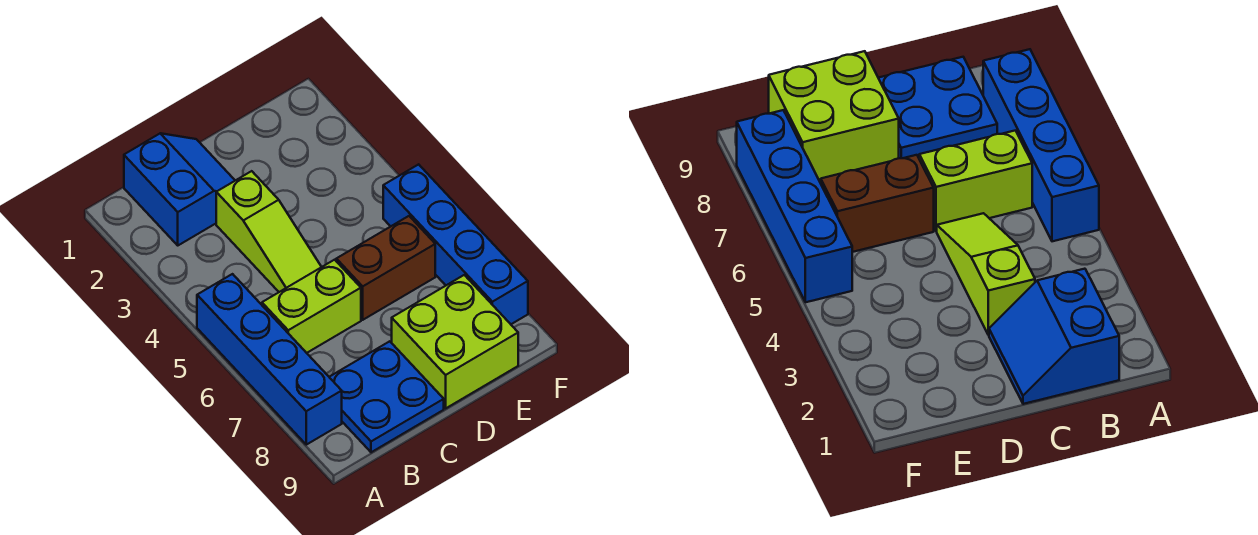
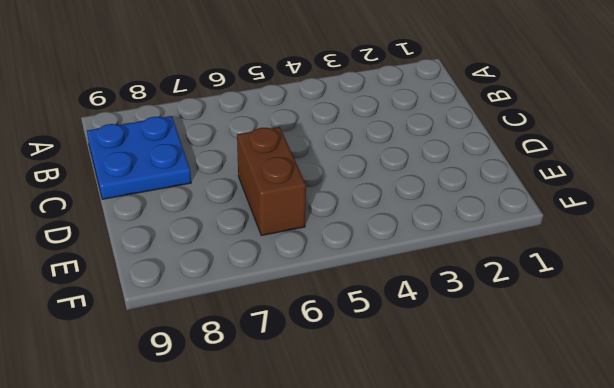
none -> blue 1x4 brick [197,274,342,445]
none -> blue 2x2 slope [124,133,235,245]

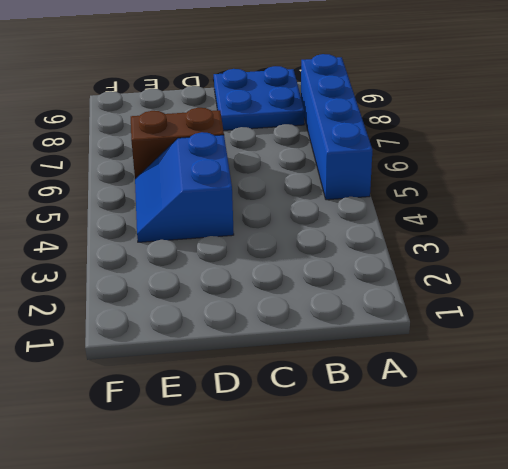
blue 2x2 slope [135,132,234,242] -> blue 2x2 slope moved to [124,133,235,245]
none -> lime 1x2 brick [262,260,361,353]
none -> lime 1x3 slope [216,171,321,292]

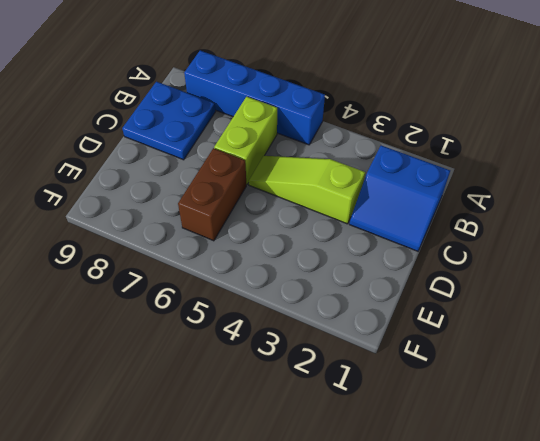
none -> lime 2x2 brick [392,275,518,408]
none -> blue 1x4 brick [383,164,528,324]

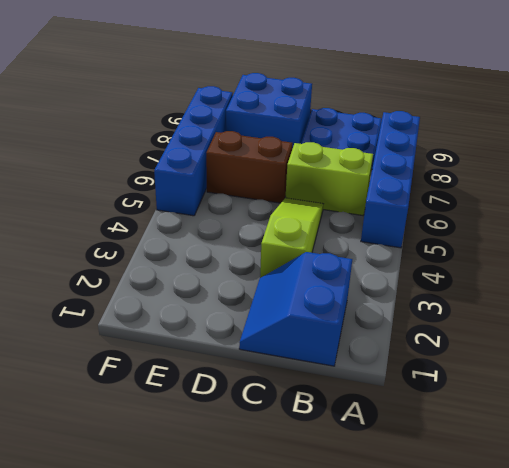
blue 2x2 brick [226,73,312,149] -> lime 2x2 brick [392,275,518,408]

